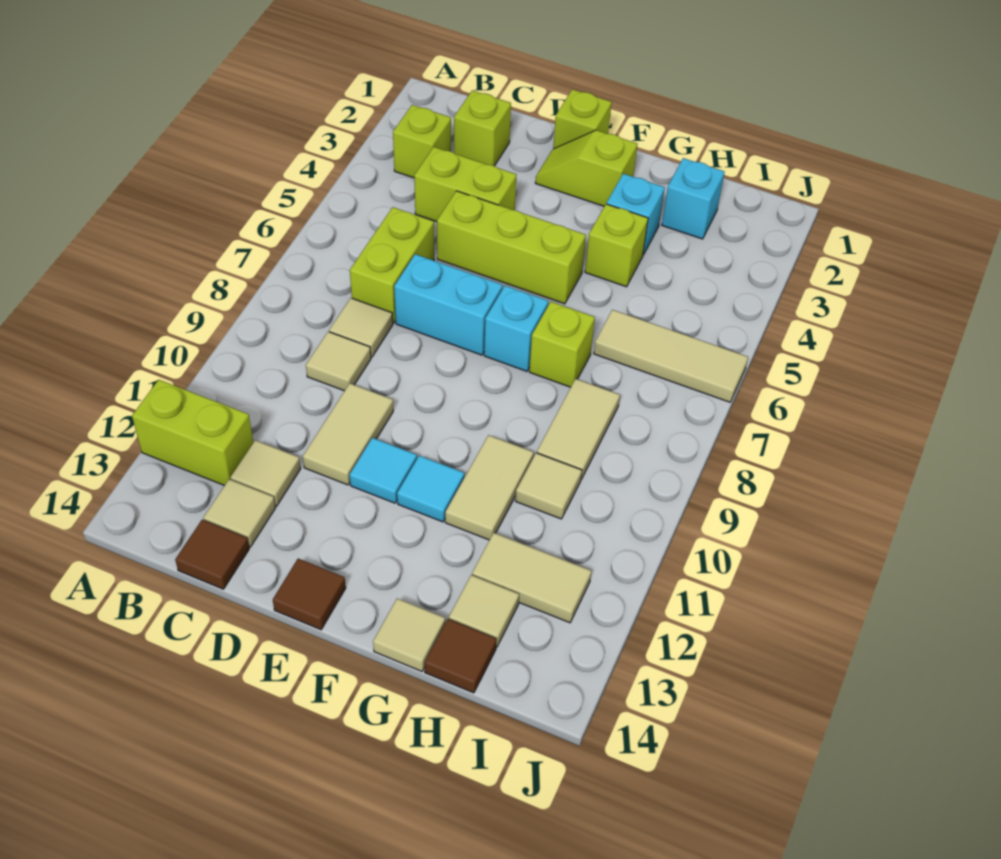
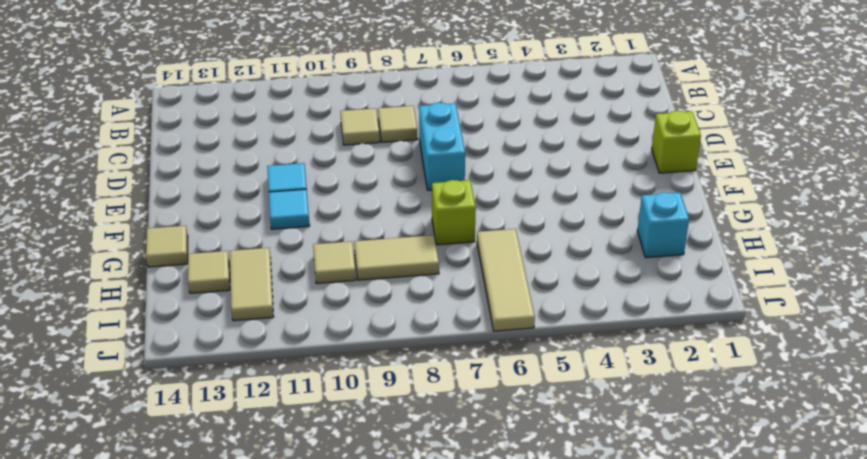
none -> lime 1x2 brick [132,380,253,486]
none -> lime 1x1 brick [393,105,451,178]
none -> lime 1x1 brick [454,90,511,166]
none -> lime 1x2 brick [414,147,516,222]

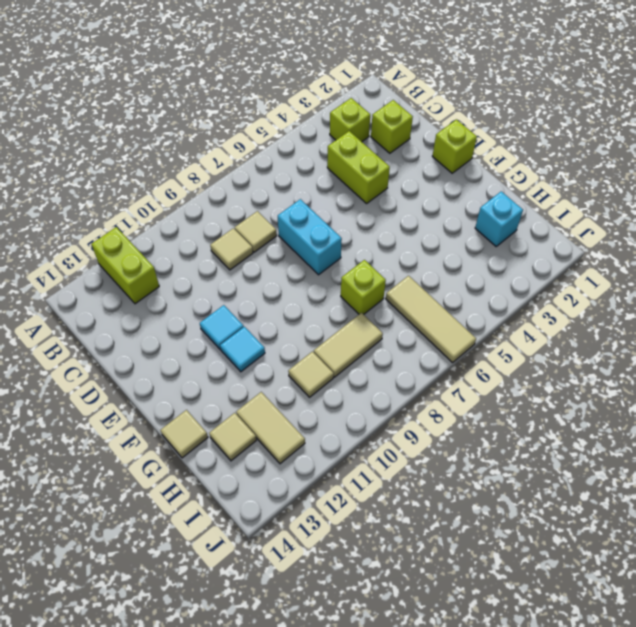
none -> lime 1x2 brick [350,207,434,323]
none -> tan 1x1 tile [230,440,301,506]
none -> tan 1x1 tile [203,479,275,547]
none -> brown 1x1 tile [175,520,249,589]

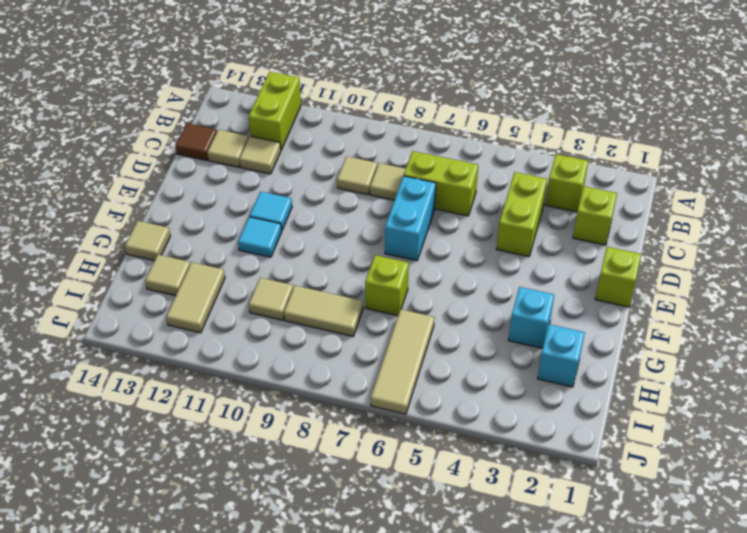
none -> lime 1x3 brick [437,191,586,304]
none -> tan 1x2 tile [303,383,393,485]
none -> lime 1x2 slope [535,130,638,206]
none -> brown 1x1 tile [273,559,346,630]

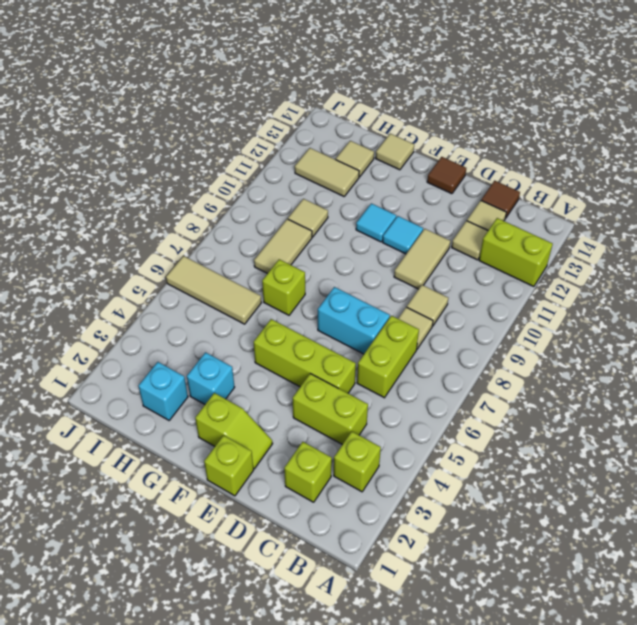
none -> cyan 1x1 brick [484,286,548,371]
none -> lime 1x1 brick [585,204,648,287]
none -> tan 1x2 tile [445,435,534,540]
none -> brown 1x1 tile [425,619,497,693]

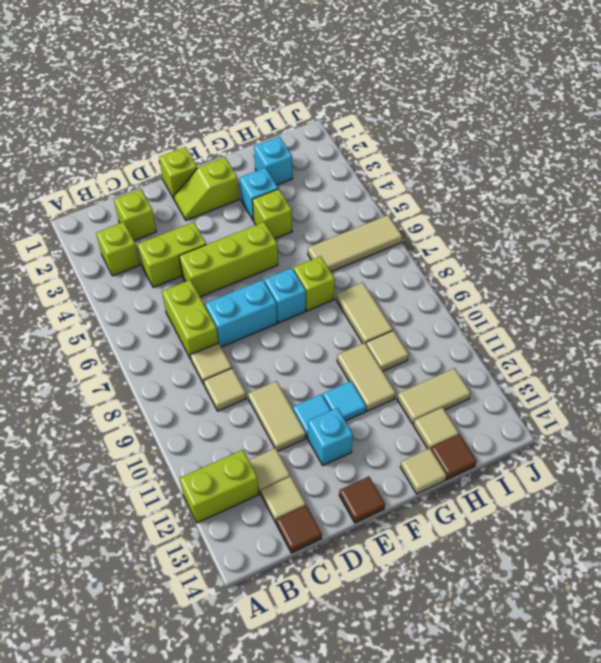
cyan 1x1 brick [308,408,353,465] -> none

